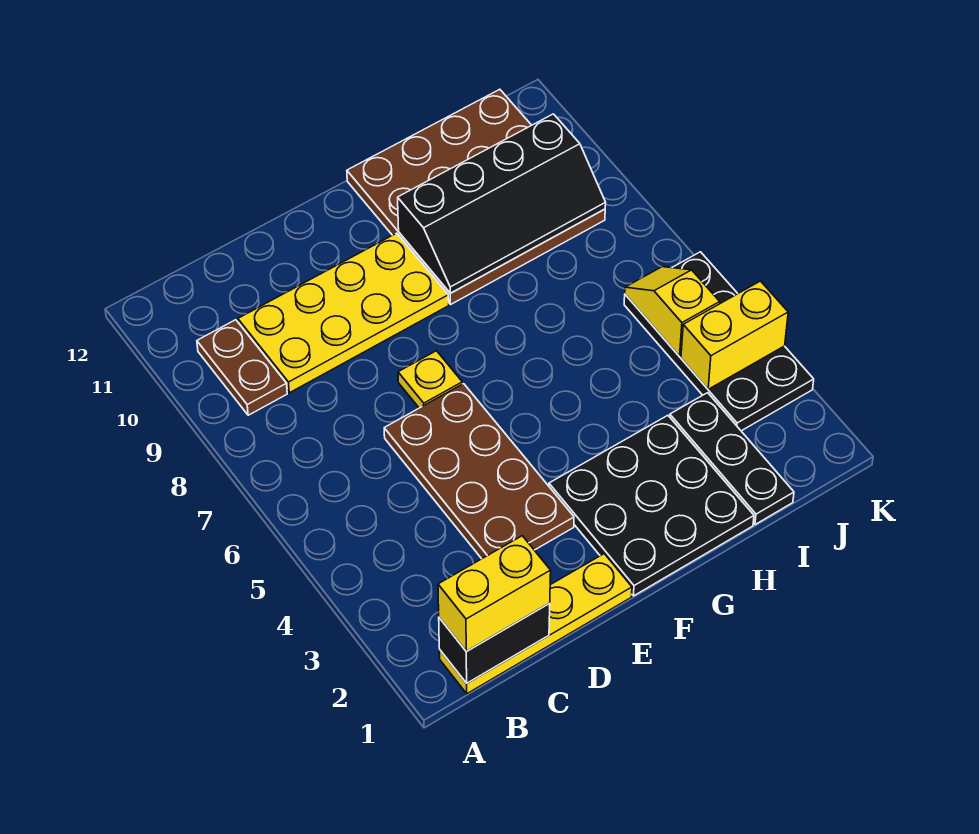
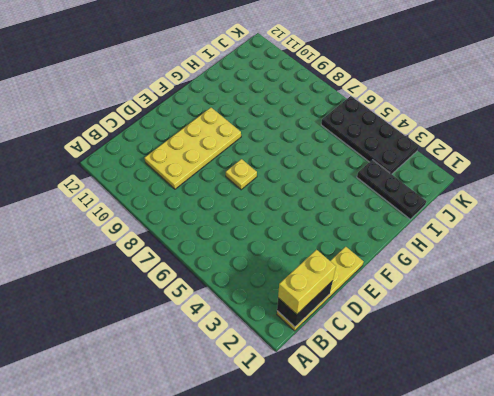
none -> brown 1x2 plate [197,320,287,415]
none -> brown 2x4 plate [384,384,574,559]
none -> black 3x3 plate [549,415,754,596]

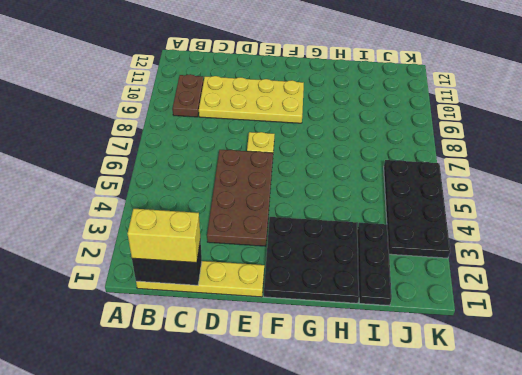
none -> brown 4x4 plate [347,89,605,305]
none -> black 2x4 slope [398,114,606,293]
none -> yellow 1x2 brick [681,281,788,389]

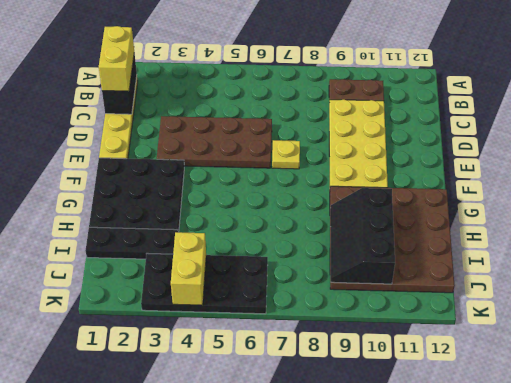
black 2x3 slope [330,188,395,284] -> black 2x4 slope [398,114,606,293]
none -> yellow 1x2 slope [625,267,720,356]

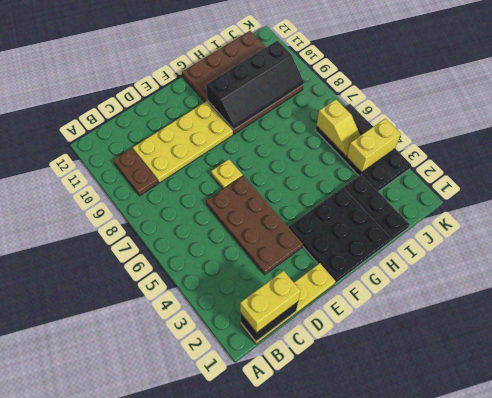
yellow 1x2 slope [317,100,360,156] -> yellow 1x2 slope turned to [625,267,720,356]

